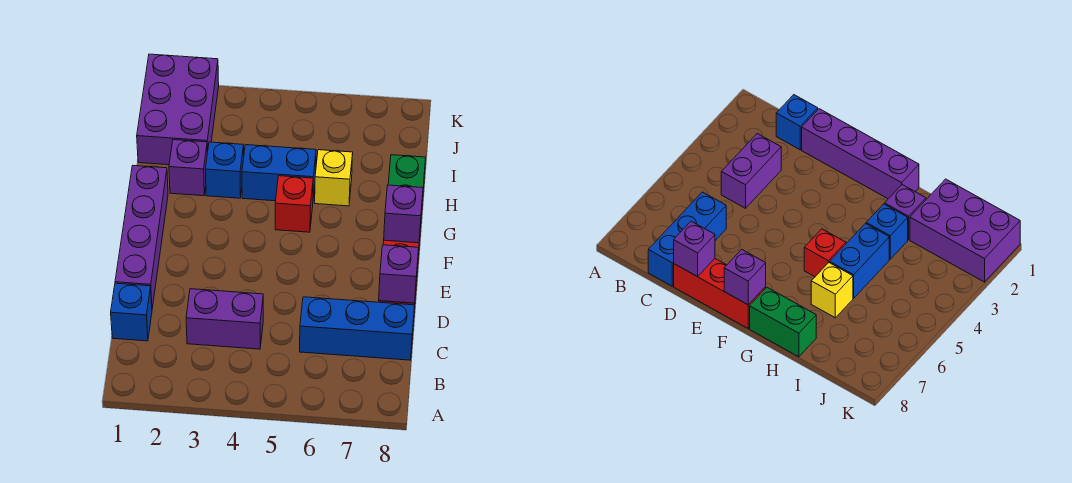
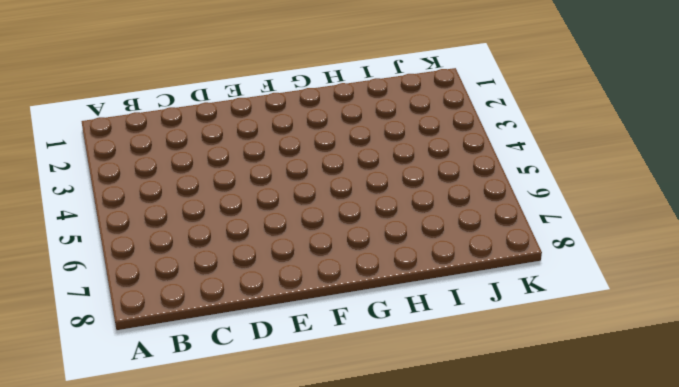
none -> blue 1x1 brick [111,283,152,341]
none -> purple 1x2 brick [186,289,263,349]
none -> blue 1x3 brick [300,297,415,360]

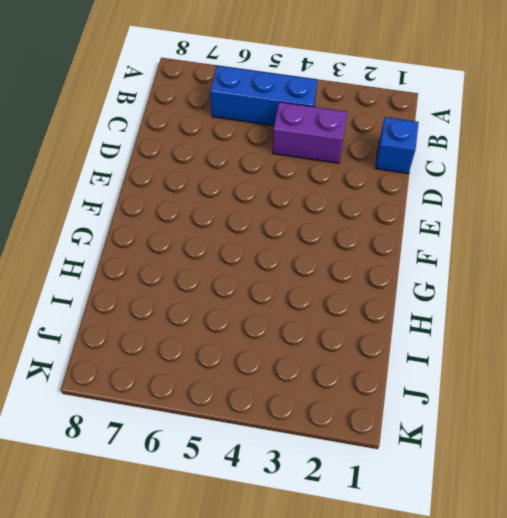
blue 1x3 brick [210,66,317,126] -> blue 1x3 brick moved to [300,297,415,360]
none -> purple 1x4 brick [115,166,168,308]
none -> red 1x3 brick [674,259,766,328]
none -> red 1x1 brick [275,176,313,232]

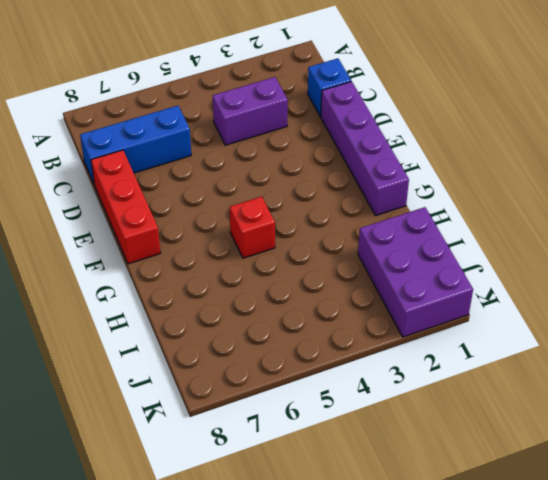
none -> green 1x2 brick [388,155,426,229]
none -> purple 1x1 brick [169,140,207,196]
none -> blue 1x1 brick [205,142,244,198]

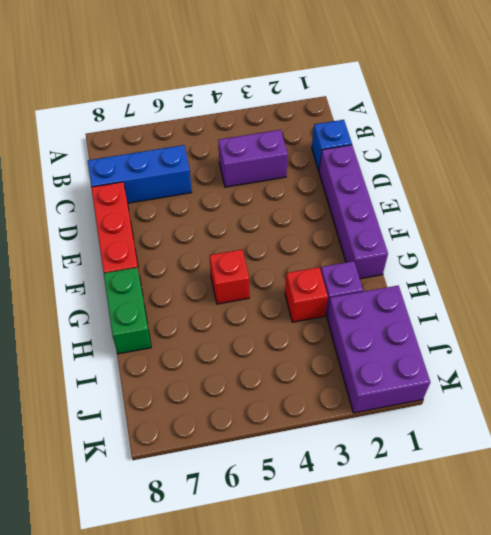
red 1x1 brick [285,267,328,322] -> blue 1x1 brick [205,142,244,198]
none -> blue 1x2 brick [242,145,316,201]
none -> yellow 1x1 brick [315,150,353,206]
none -> purple 1x1 brick [379,245,419,303]

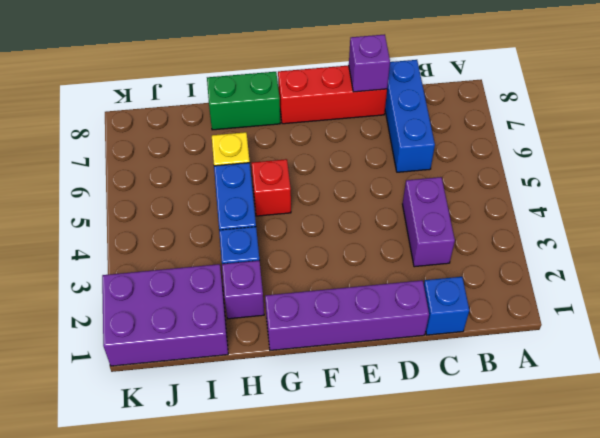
none -> purple 1x1 brick [384,185,423,243]

